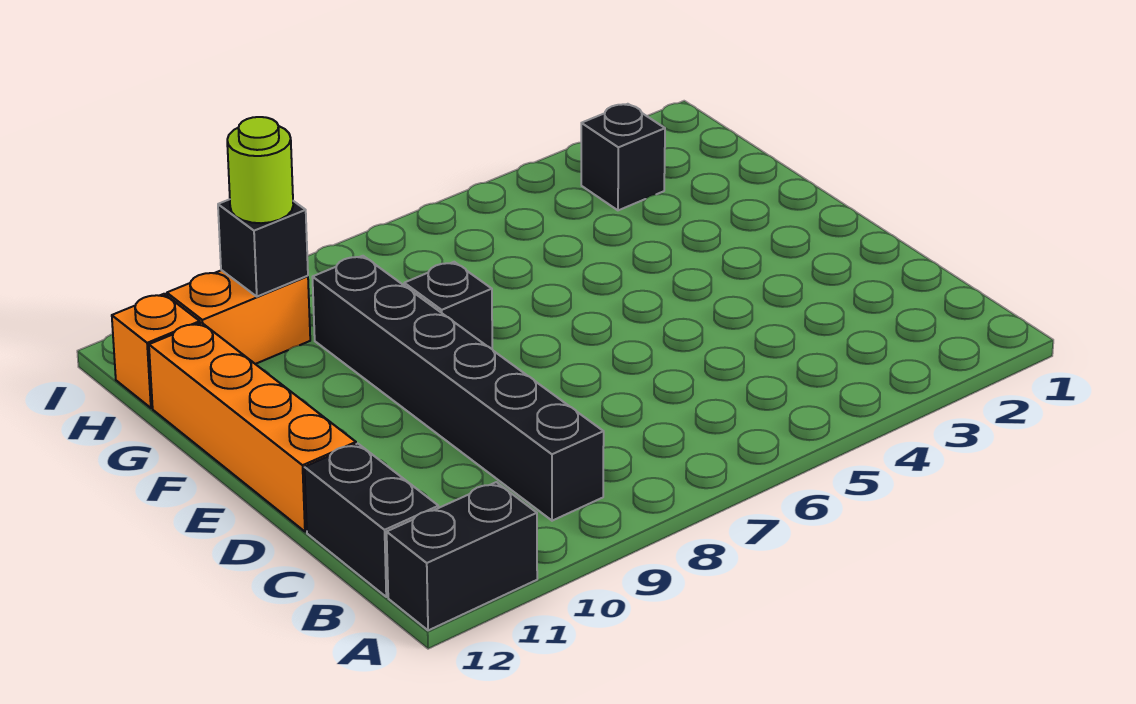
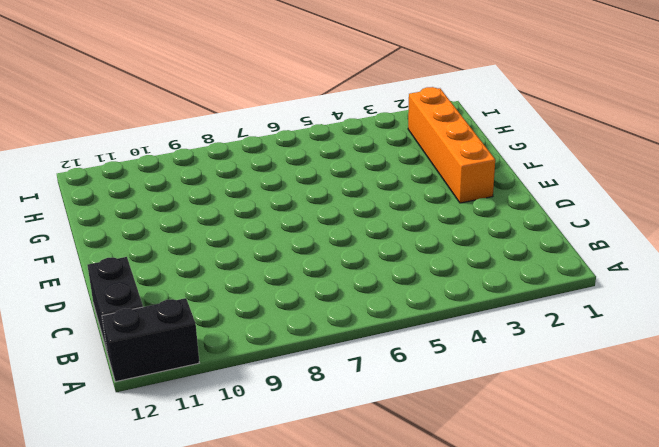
orange 1x4 brick [408,87,495,203] -> orange 1x4 brick moved to [149,323,356,532]
none -> black 1x6 brick [312,256,604,521]
none -> black 1x1 brick [404,262,492,349]

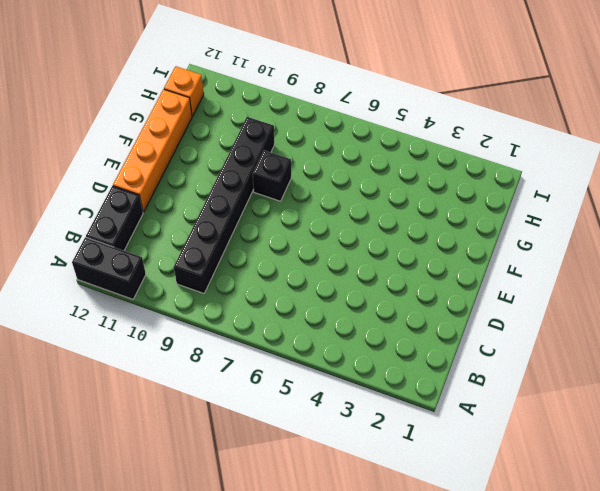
none -> black 1x1 brick [581,104,665,210]
none -> orange 1x2 brick [167,270,310,364]

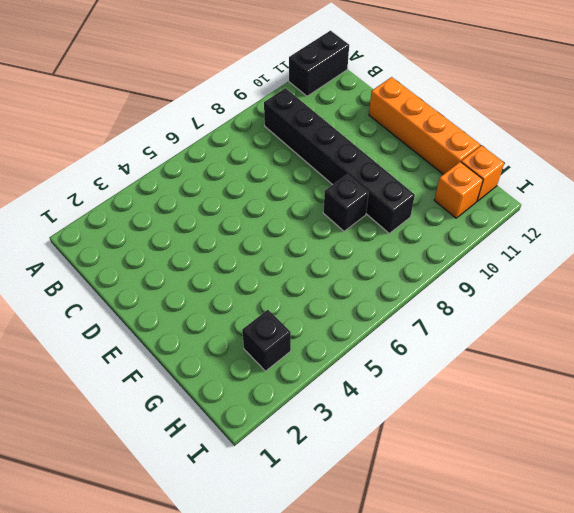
orange 1x1 brick [434,162,483,218] -> orange 1x2 brick [167,270,310,364]
none -> black 1x2 brick [304,444,439,597]
none -> black 1x1 brick [218,199,308,297]

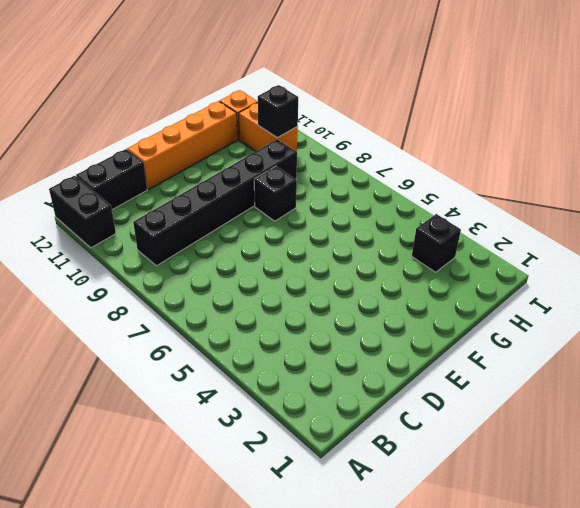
none -> lime 1x1 round brick [227,117,293,223]

